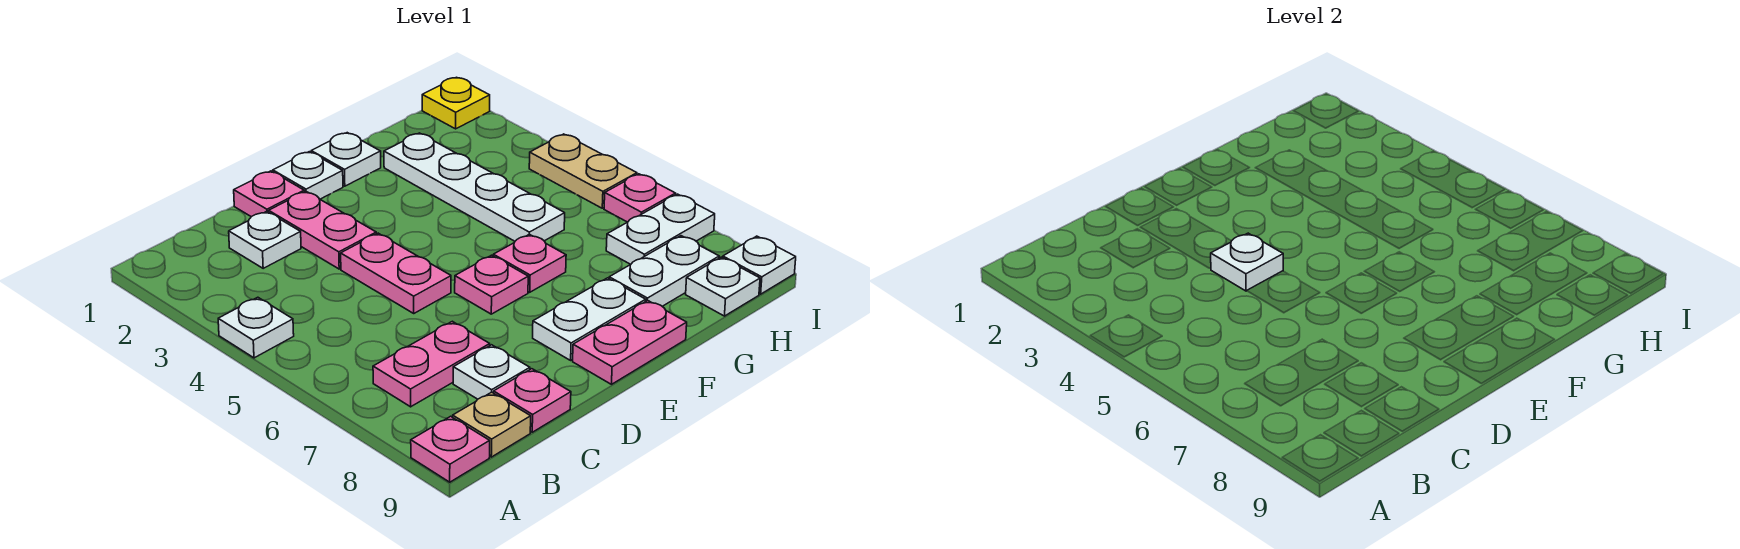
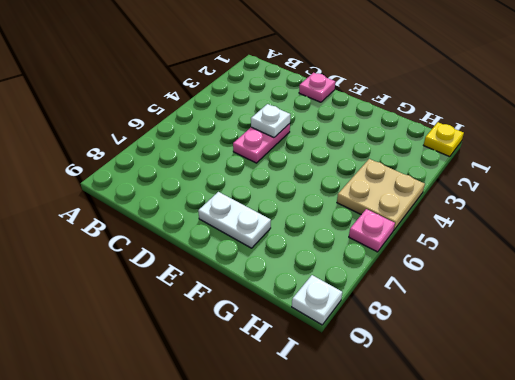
tan 2x2 plate [337,159,425,231] -> tan 1x2 plate [529,134,637,208]
none -> white 1x1 plate [218,297,294,358]
none -> pink 1x1 plate [411,416,490,482]
none -> pink 1x2 plate [373,321,490,407]

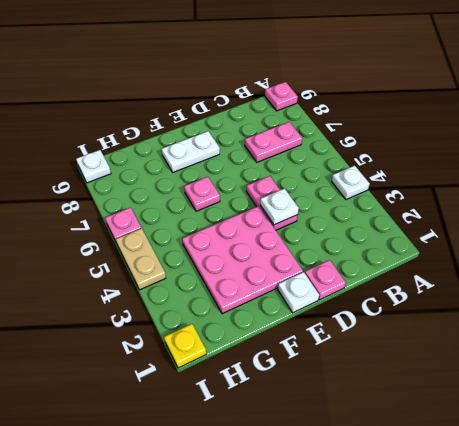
pink 3x3 plate [182,206,303,314] -> white 1x4 plate [384,133,565,241]
none -> tan 1x1 plate [453,392,531,457]
none -> white 1x1 plate [229,211,301,268]
none -> white 1x1 plate [453,345,530,399]

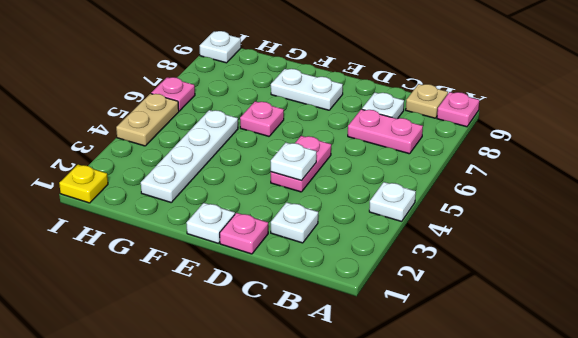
none -> pink 1x1 plate [494,369,571,432]
none -> pink 1x2 plate [269,191,376,269]
none -> pink 1x1 plate [455,255,528,314]

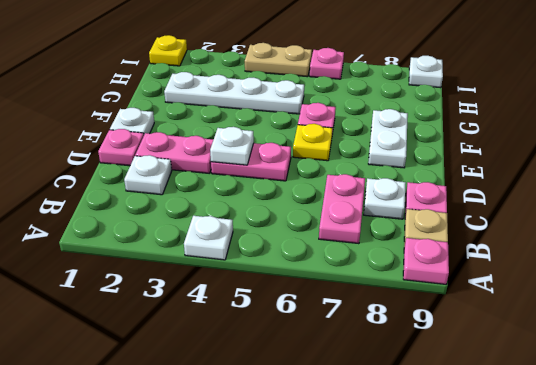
yellow 1x1 plate [293,124,332,161] -> pink 1x1 plate [455,255,528,314]
none -> pink 1x2 plate [573,300,687,384]
none -> white 1x1 plate [311,133,381,186]
none -> white 1x2 plate [609,236,719,306]

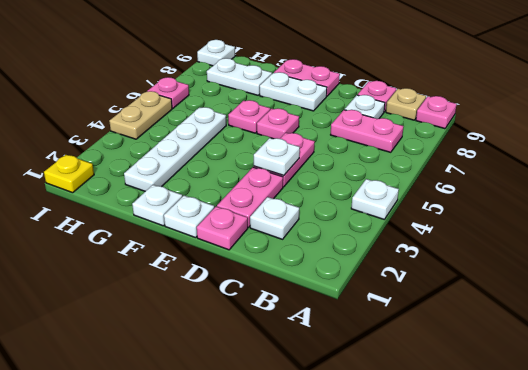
none -> white 1x2 plate [606,194,715,264]
none -> white 1x1 plate [686,257,760,316]

